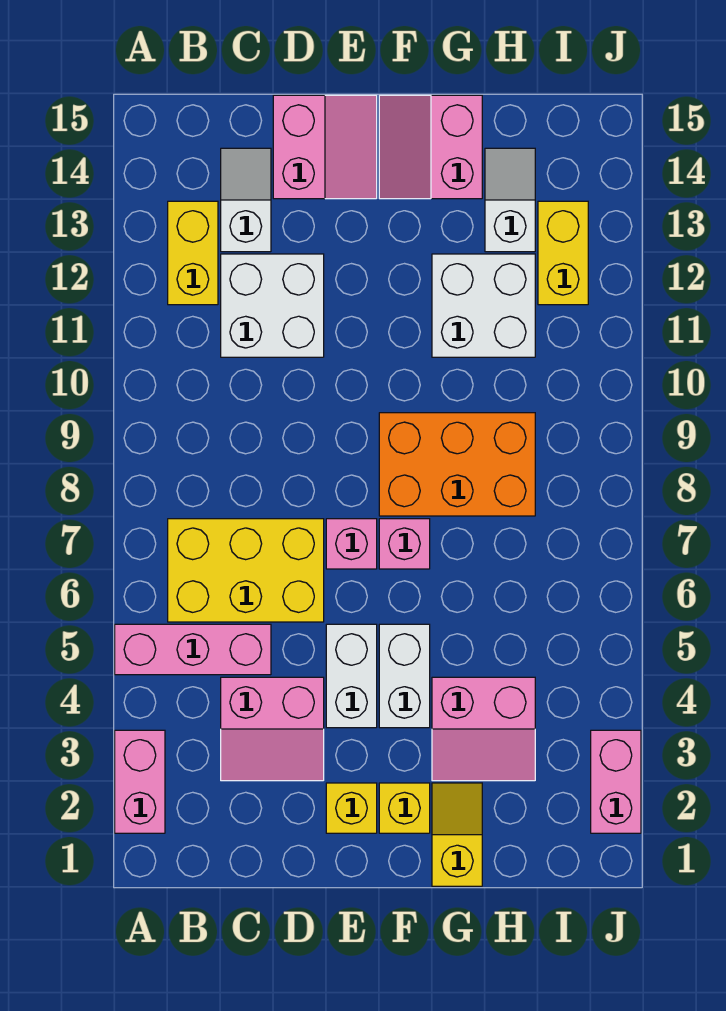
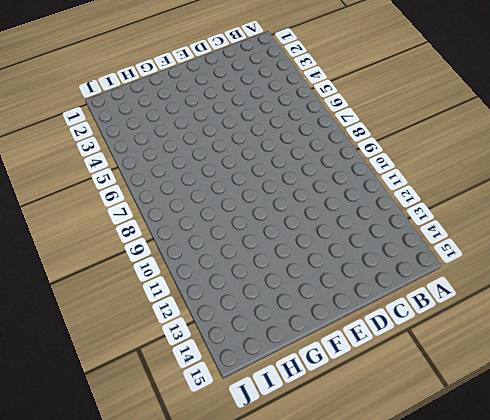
none -> pink 1x2 brick [115,730,165,833]
none -> pink 1x3 brick [115,624,271,675]
none -> yellow 2x3 brick [168,519,324,622]

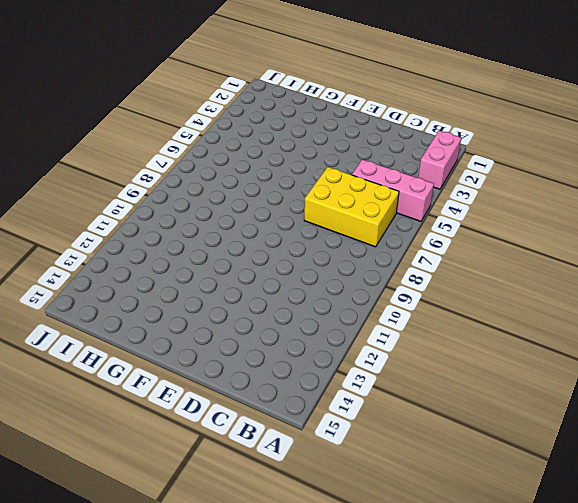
none -> yellow 1x2 brick [168,201,218,305]
none -> pink 2x2 slope [221,677,324,781]
none -> white 2x2 brick [221,254,324,357]

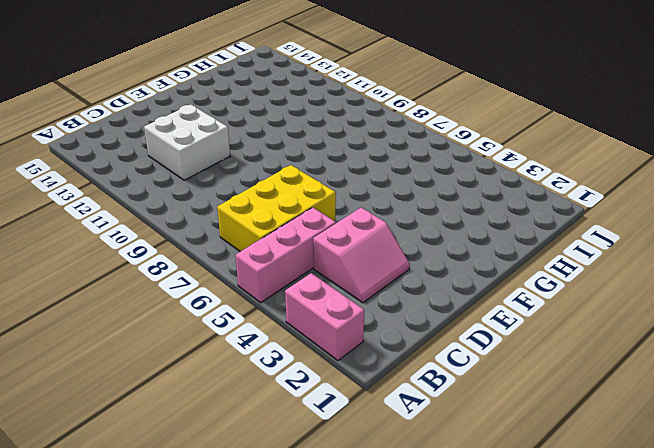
none -> yellow 1x2 brick [168,201,218,305]
none -> white 1x2 slope [221,148,271,252]
none -> pink 2x2 slope [273,95,377,199]

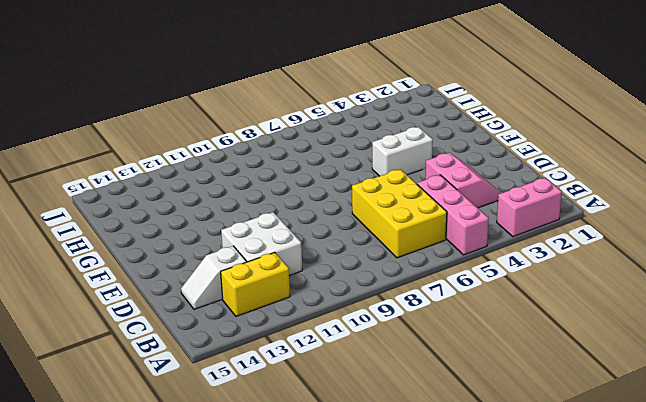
none -> pink 2x2 slope [273,95,377,199]
none -> yellow 1x1 brick [326,783,377,833]
none -> white 1x2 brick [326,624,377,728]

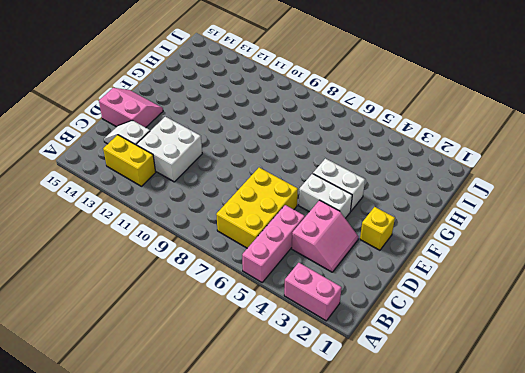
none -> pink 1x1 brick [326,519,377,569]
none -> yellow 1x1 brick [379,783,430,833]
none -> pink 1x1 brick [379,519,430,569]

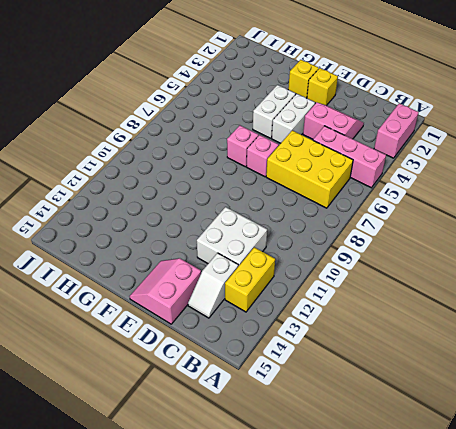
none -> orange 2x3 brick [379,413,535,516]
none -> pink 2x2 slope [379,95,482,199]
none -> yellow 1x2 slope [432,783,482,886]

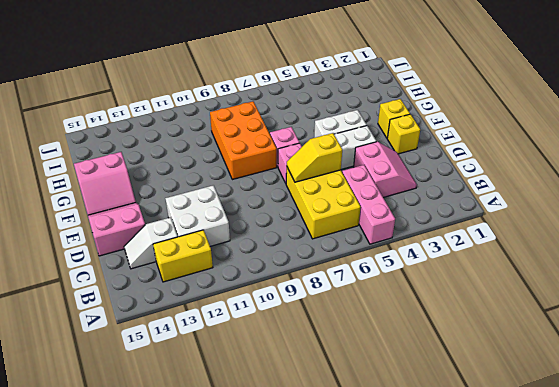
yellow 1x2 slope [287,133,342,182] -> yellow 1x2 slope moved to [432,783,482,886]
none -> pink 1x2 brick [115,730,165,833]
none -> pink 2x2 slope [432,677,535,781]
none -> white 2x2 brick [432,254,535,357]

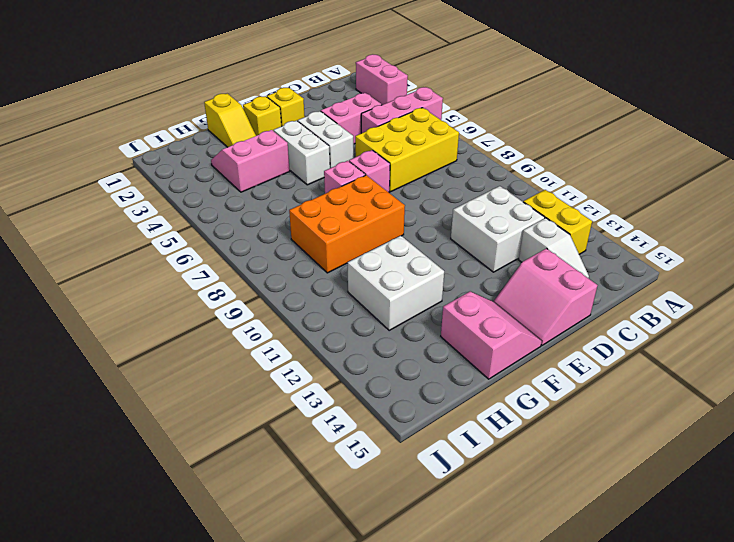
none -> white 1x2 slope [485,148,535,252]
none -> yellow 1x2 brick [538,201,588,305]
none -> pink 1x2 brick [591,730,641,833]

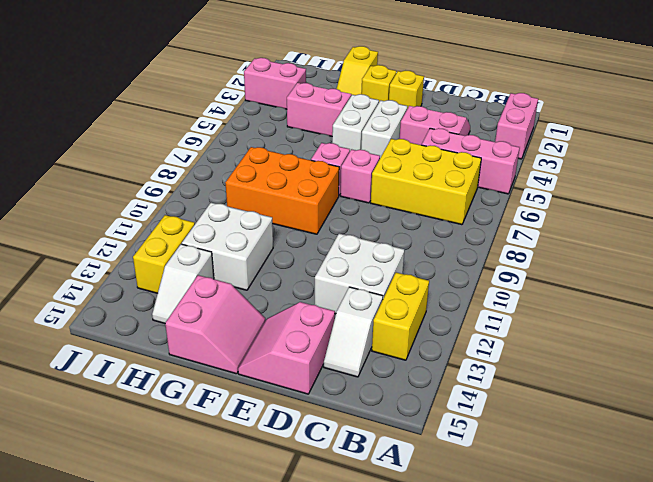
pink 1x2 brick [244,58,306,109] -> pink 1x2 brick turned to [591,730,641,833]

